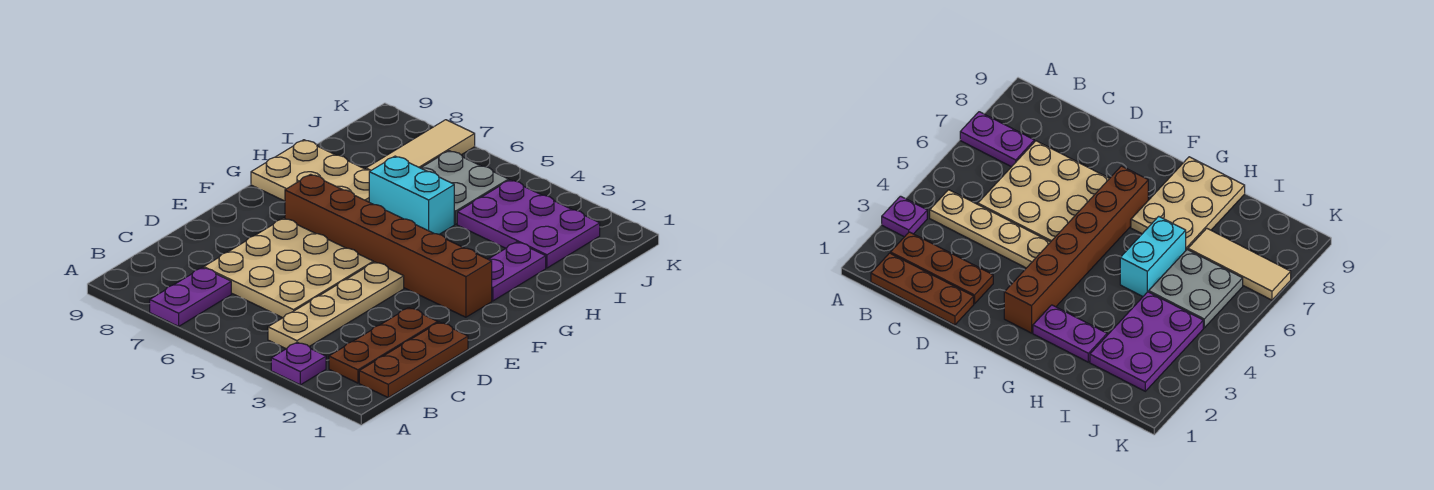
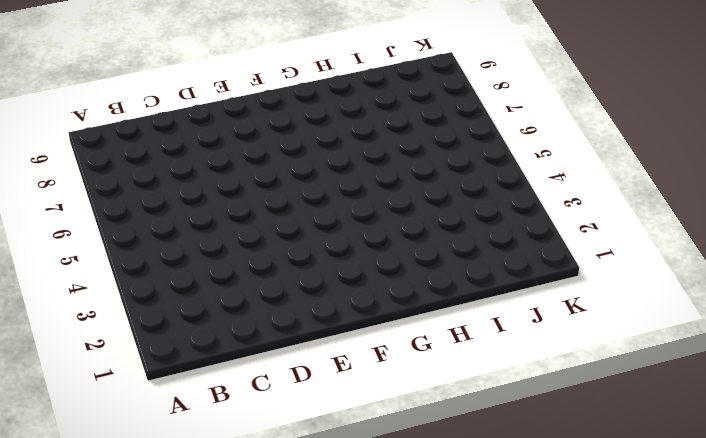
none -> purple 1x1 plate [271,342,326,385]
none -> purple 1x2 plate [150,268,231,326]
none -> brown 1x3 plate [359,322,468,397]

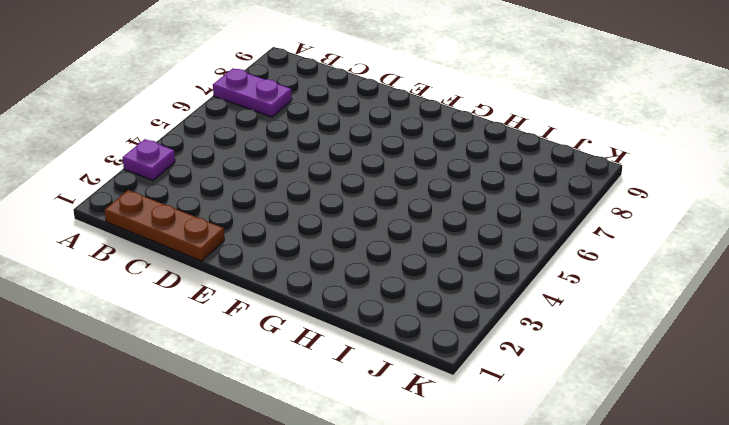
none -> brown 1x3 plate [329,308,438,383]
none -> tan 1x4 plate [268,262,404,349]
none -> tan 3x3 plate [204,218,373,318]

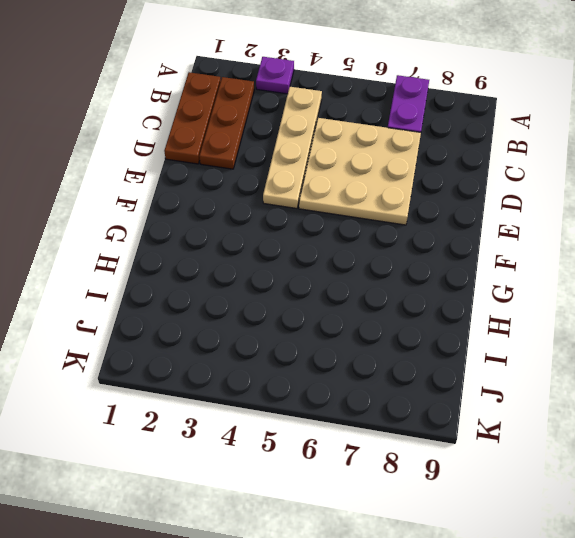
none -> brown 1x6 brick [285,174,492,317]
none -> purple 1x2 plate [489,242,546,301]
none -> tan 2x3 plate [251,140,371,202]

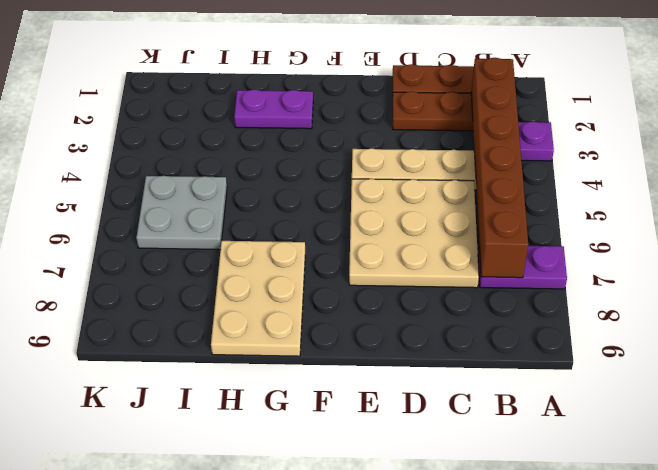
brown 1x6 brick [471,58,528,278] -> brown 1x6 brick moved to [285,174,492,317]
none -> cyan 1x2 brick [369,156,454,234]
none -> purple 2x3 plate [457,180,600,268]
none -> tan 1x3 tile [366,120,475,170]

